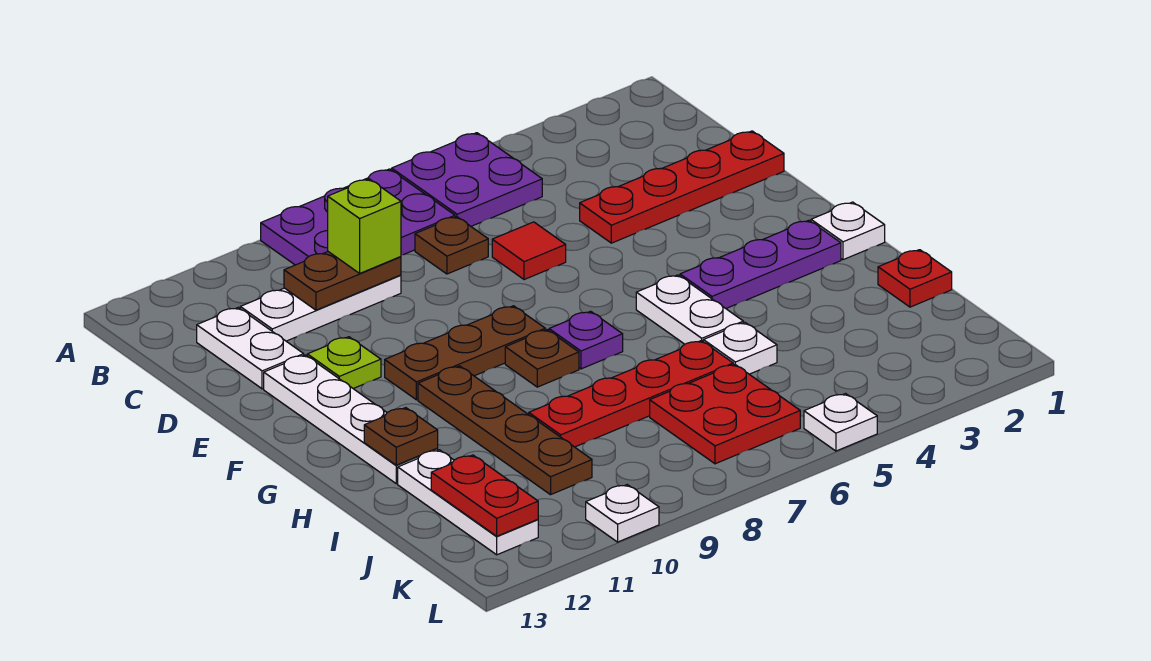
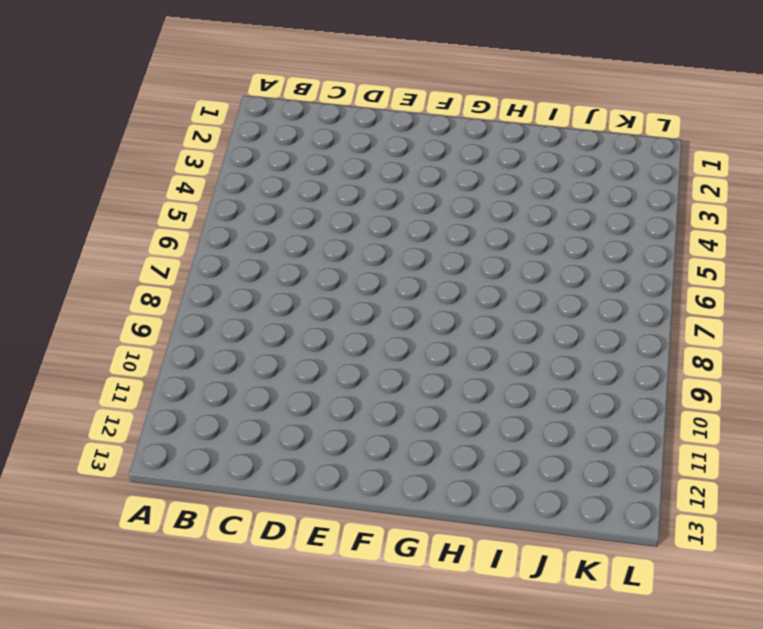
none -> purple 2x2 plate [392,133,542,226]
none -> purple 2x3 plate [261,169,455,265]
none -> brown 1x1 plate [415,217,488,274]

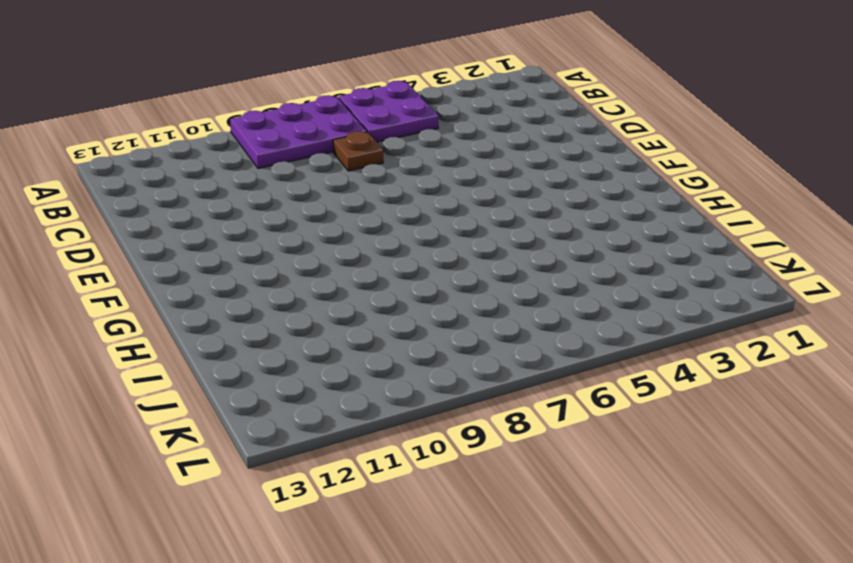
none -> white 1x3 plate [240,275,401,341]
none -> white 1x2 plate [197,308,304,389]
none -> red 1x4 plate [580,131,784,243]

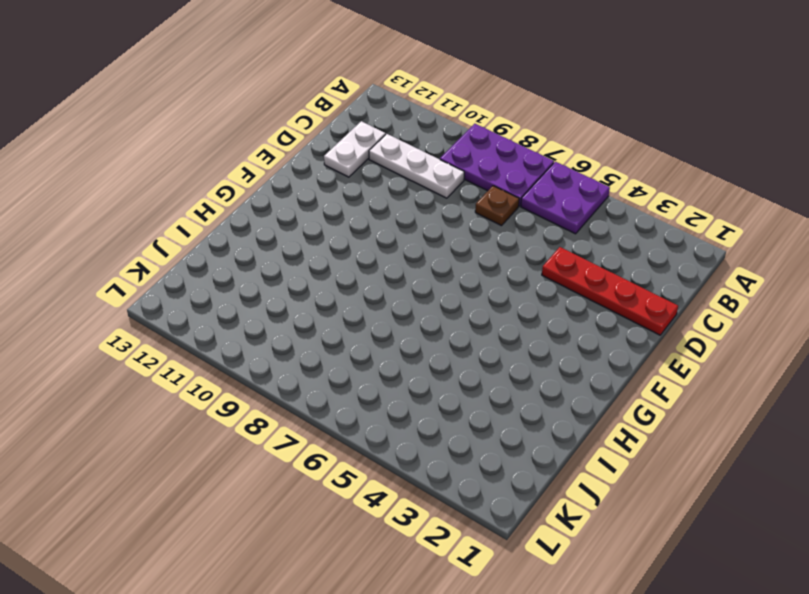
none -> red 1x1 tile [492,222,566,280]
none -> lime 1x1 plate [307,337,381,389]
none -> white 1x4 plate [264,355,438,484]

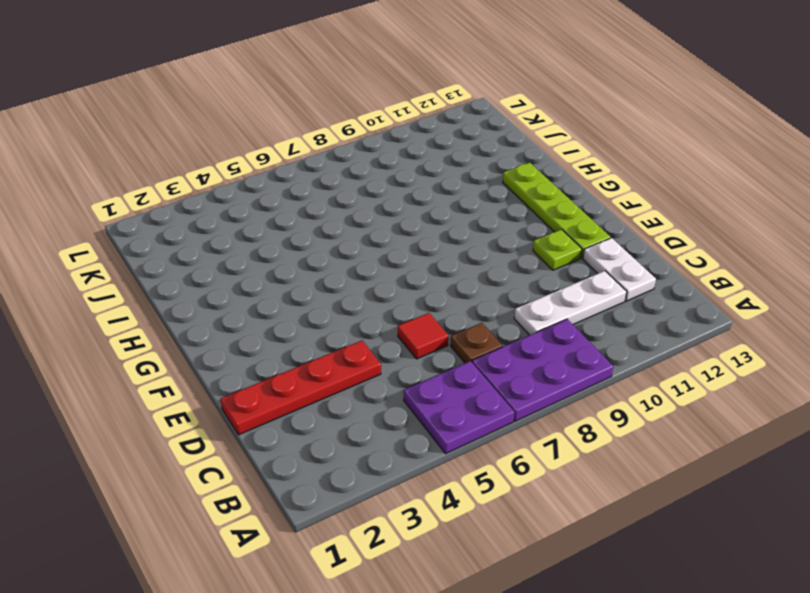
lime 1x4 plate [503,163,610,258] -> white 1x4 plate [264,355,438,484]
none -> brown 1x3 plate [385,306,545,400]
none -> white 1x1 plate [811,202,885,260]
none -> purple 1x3 plate [680,220,841,308]

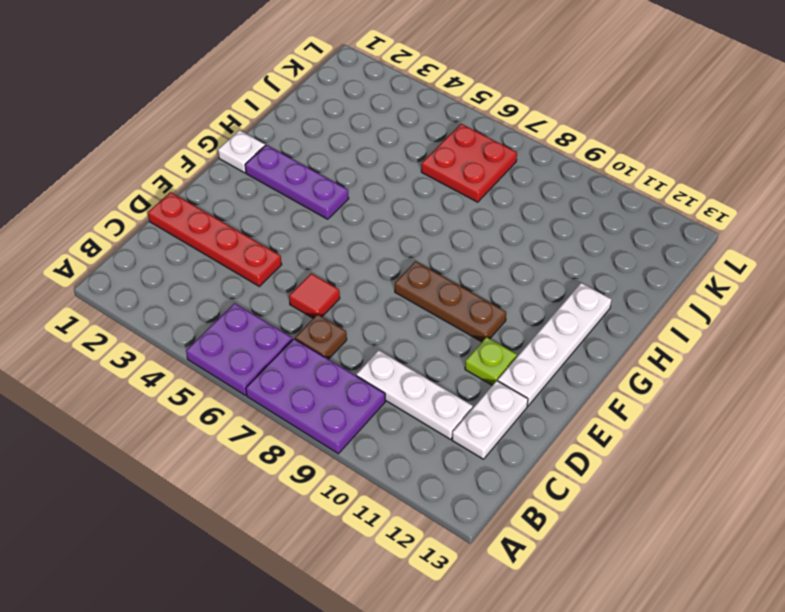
none -> white 1x2 plate [636,275,743,344]
none -> purple 1x1 plate [549,311,623,369]
none -> brown 1x1 plate [505,330,579,387]

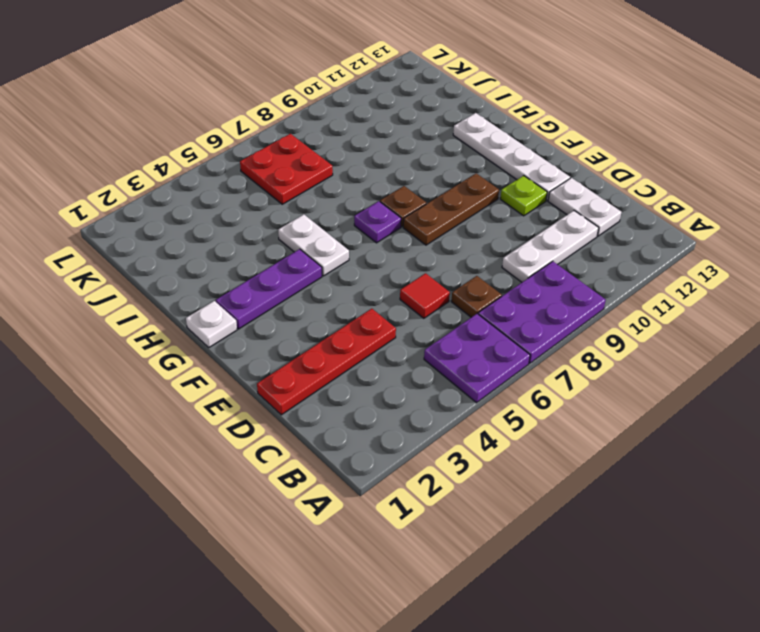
none -> brown 1x4 plate [418,366,592,495]
none -> red 1x1 plate [878,250,952,307]
none -> white 1x1 plate [703,322,777,374]

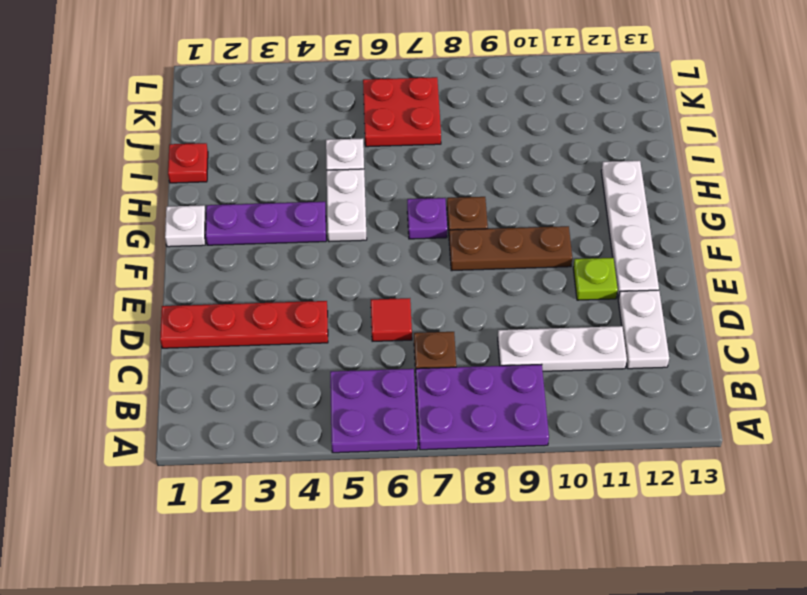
none -> brown 1x4 plate [418,366,592,495]
none -> red 1x4 plate [529,341,733,447]
none -> white 1x3 plate [398,450,538,555]

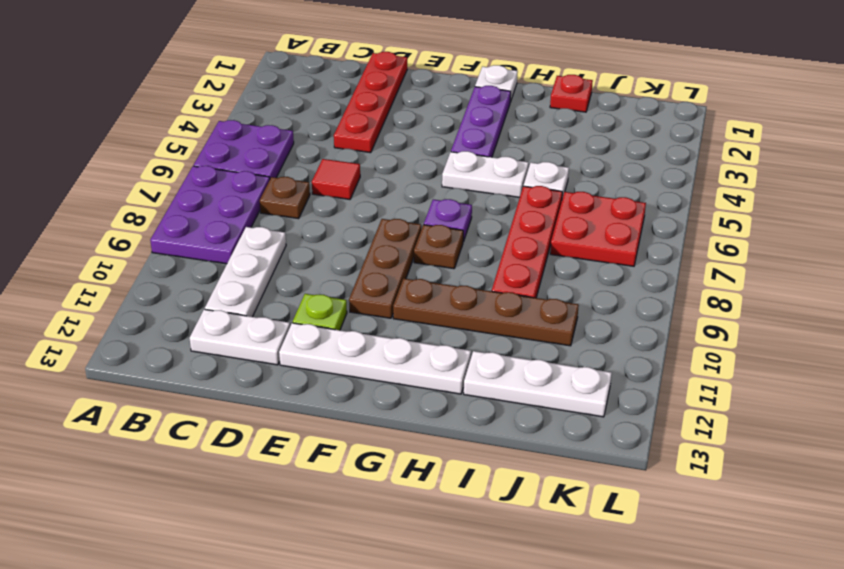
none -> white 1x1 plate [804,394,877,451]
none -> white 1x1 plate [586,485,659,542]
none -> brown 1x2 plate [284,252,401,310]

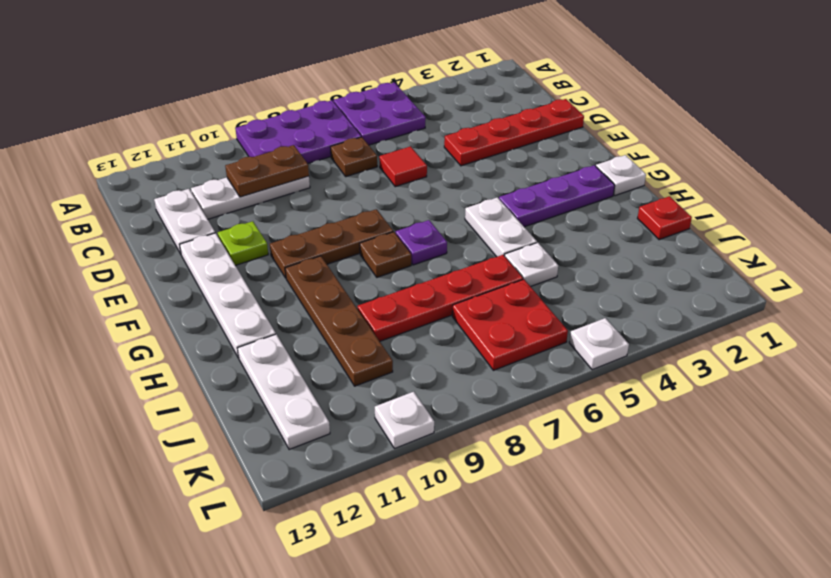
none -> brown 1x1 plate [364,408,438,465]
none -> red 1x2 plate [431,455,538,536]
none -> lime 1x1 brick [328,179,401,273]

